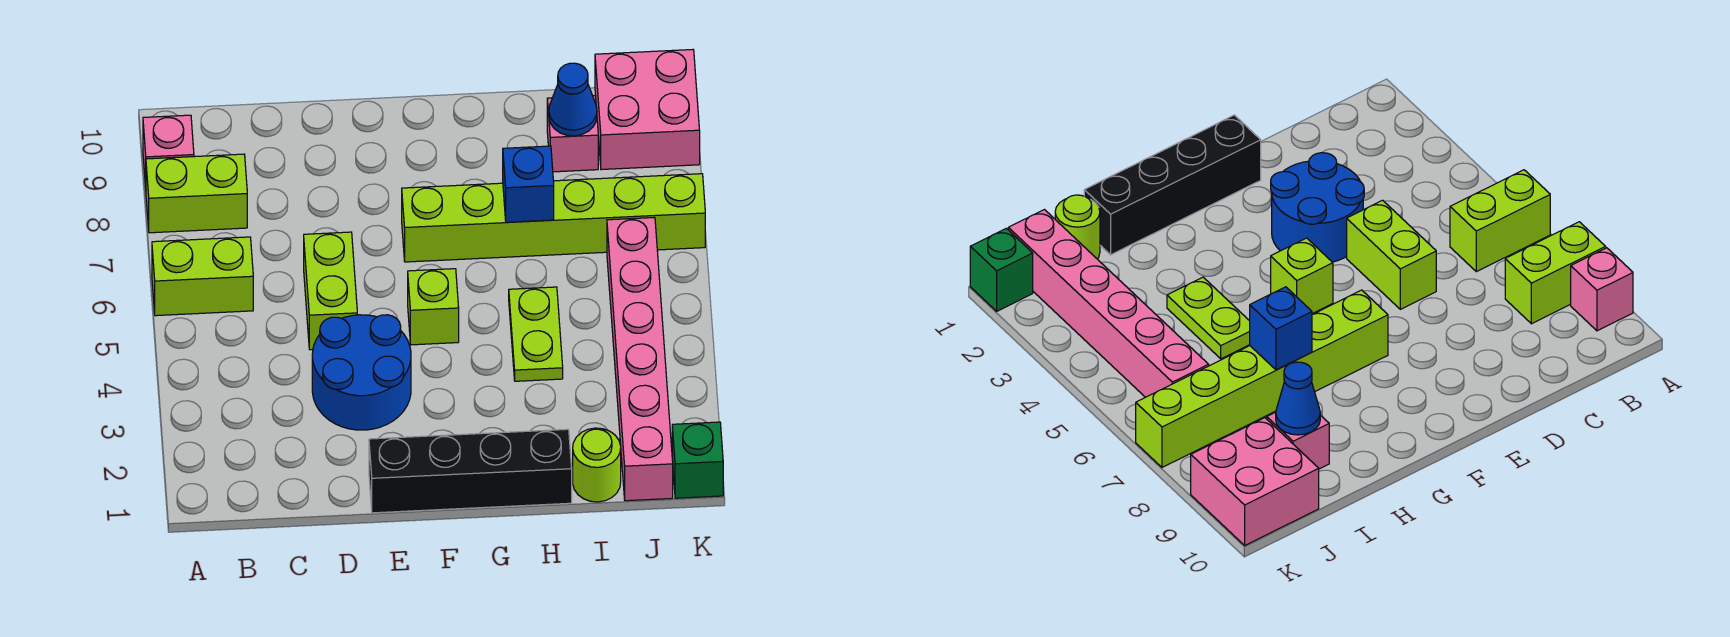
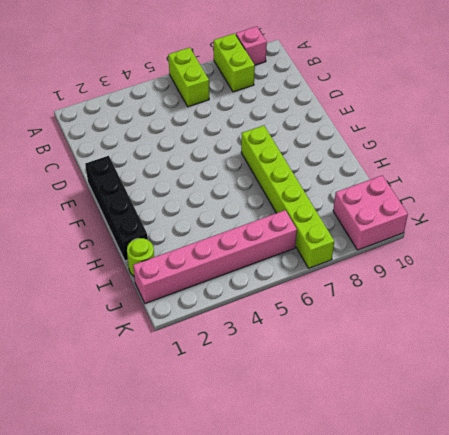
none -> blue 2x2 round brick [312,315,411,430]
none -> lime 1x2 brick [304,232,357,350]
none -> lime 1x1 brick [408,269,459,345]

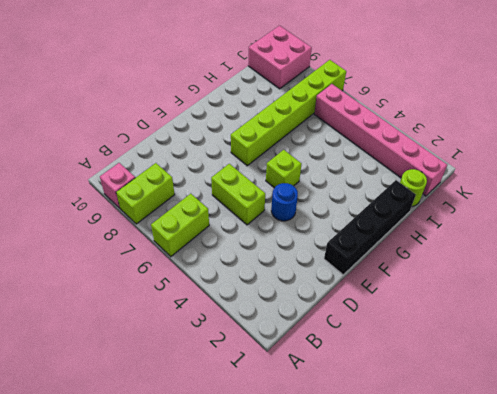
blue 1x1 round brick [271,183,298,221] -> blue 2x2 round brick [312,315,411,430]
none -> lime 1x2 plate [509,287,563,381]
none -> pink 1x1 brick [547,96,598,172]
none -> green 1x1 brick [672,422,723,498]

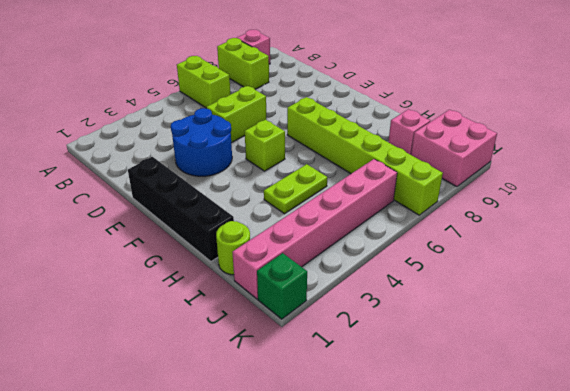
none -> blue 1x1 brick [503,146,554,222]
none -> blue 1x1 cone [549,63,597,136]

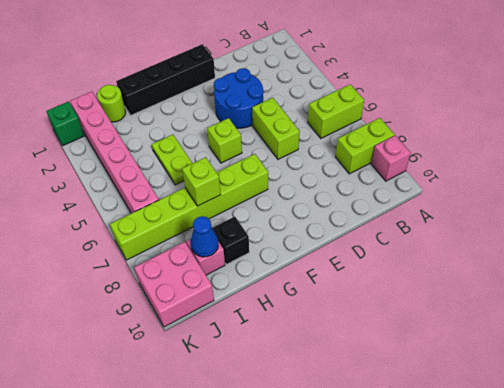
lime 1x1 brick [182,157,221,206] -> blue 1x1 brick [503,146,554,222]
black 1x1 brick [212,217,249,264] -> none

